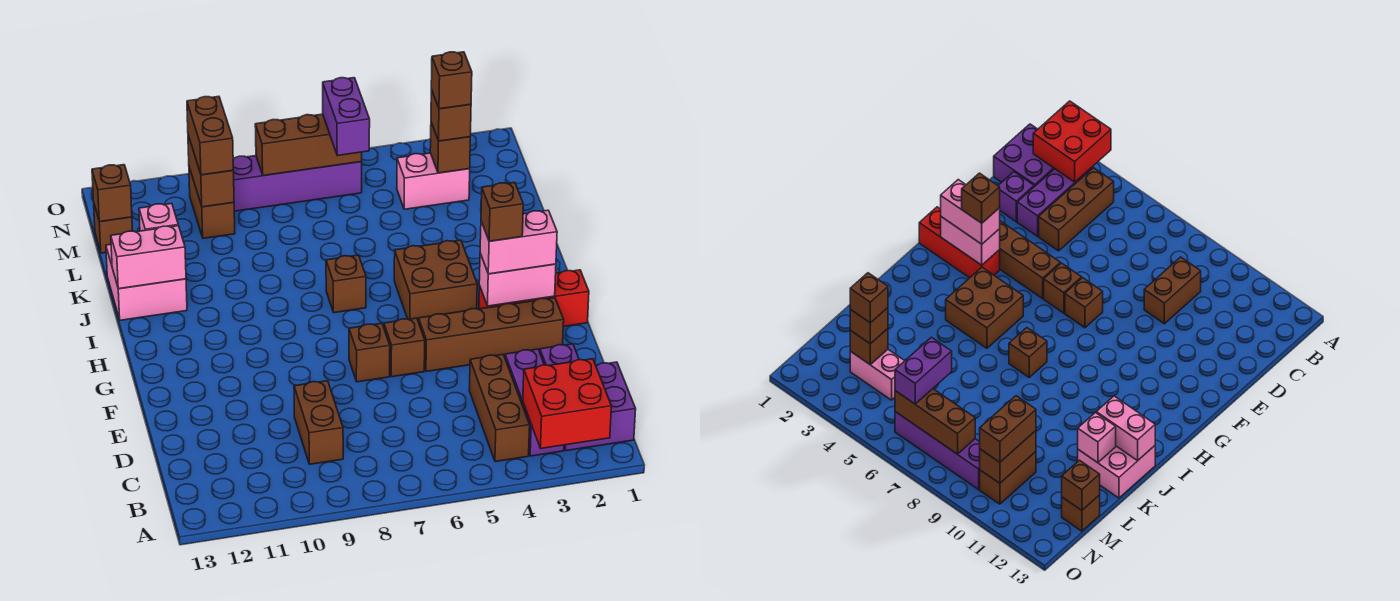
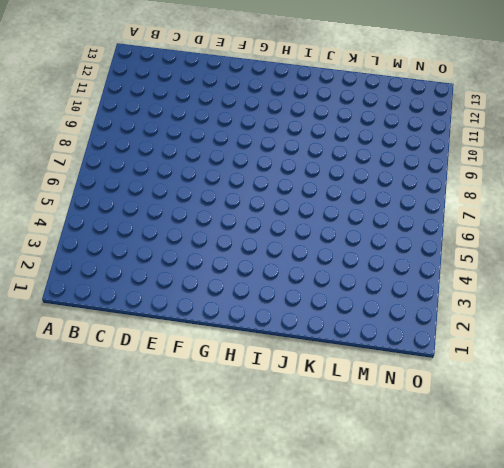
none -> purple 2x2 brick [564,362,636,451]
none -> purple 1x3 brick [505,349,564,456]
none -> brown 1x3 brick [469,354,530,462]
none -> brown 1x2 brick [294,381,343,464]

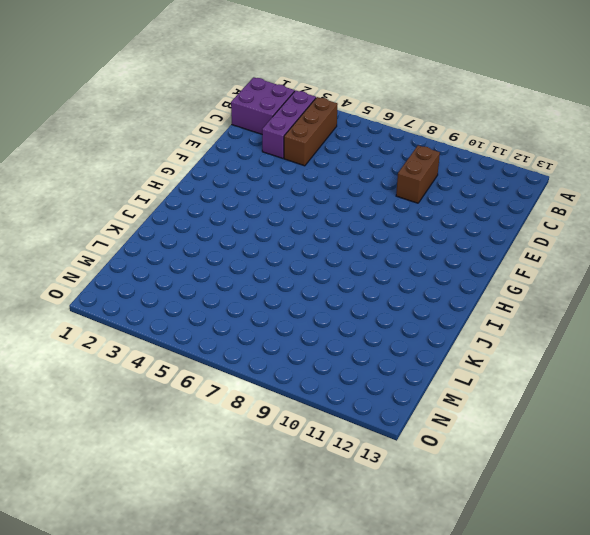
none -> purple 1x1 brick [540,344,579,365]
none -> brown 1x4 brick [419,298,564,371]
none -> brown 1x1 brick [384,318,425,377]
none -> brown 1x1 brick [349,323,390,382]

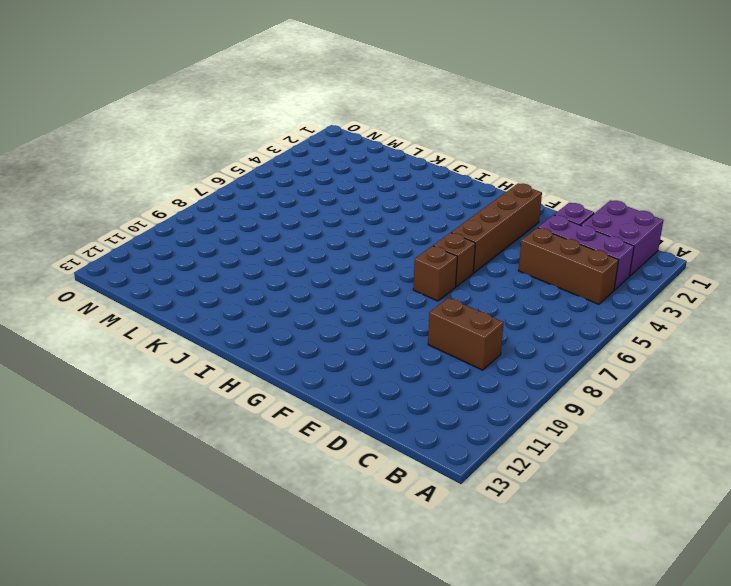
none -> red 1x3 brick [479,270,589,327]
none -> brown 2x2 brick [394,240,477,322]
none -> brown 1x1 brick [326,255,366,313]
none -> pink 2x2 brick [106,244,187,320]

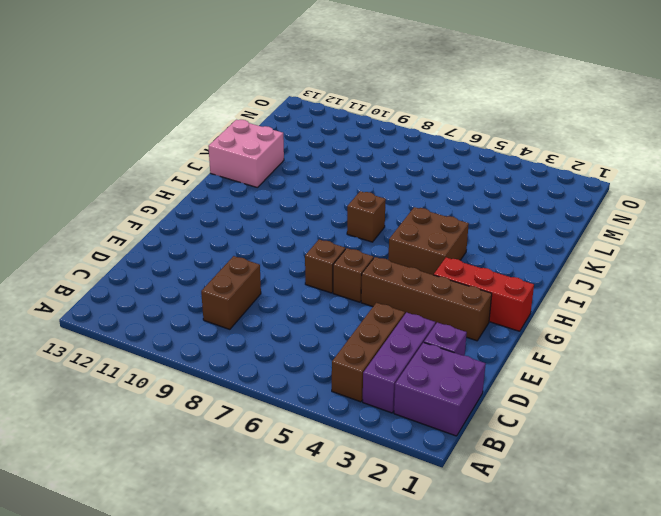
none -> pink 1x2 brick [397,153,470,209]
none -> brown 1x2 brick [189,167,235,238]
none -> brown 1x1 brick [94,205,133,253]
none -> purple 1x4 brick [233,156,362,211]

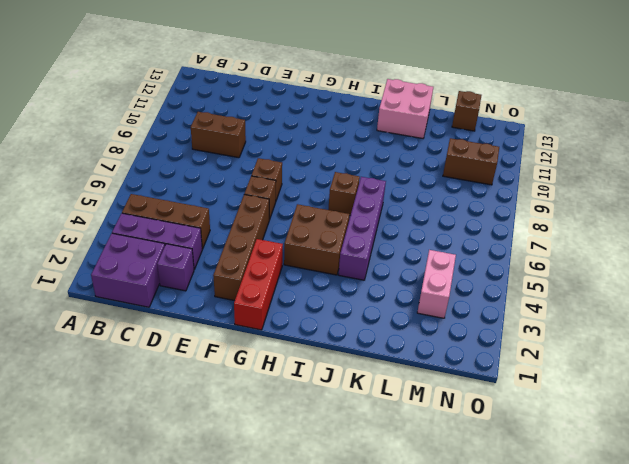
purple 1x4 brick [338,177,386,280] -> purple 1x4 brick moved to [233,156,362,211]
none -> red 2x2 brick [523,359,611,448]
none -> pink 1x2 brick [479,253,556,306]
none -> pink 1x2 brick [111,226,186,289]
none -> pink 1x1 brick [139,203,178,231]

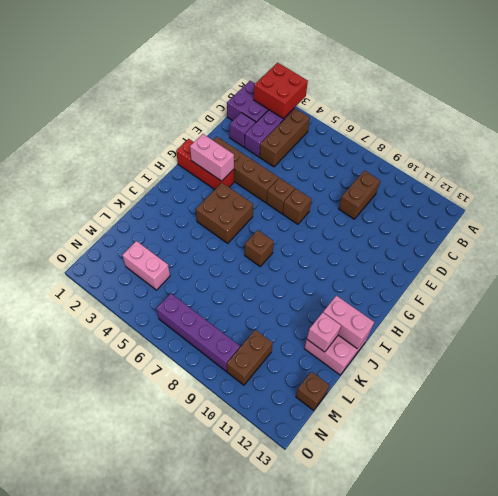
none -> brown 1x1 brick [430,123,470,173]
none -> brown 1x2 brick [188,135,234,207]
none -> brown 1x1 brick [92,165,132,222]
none -> brown 1x3 brick [255,114,362,176]

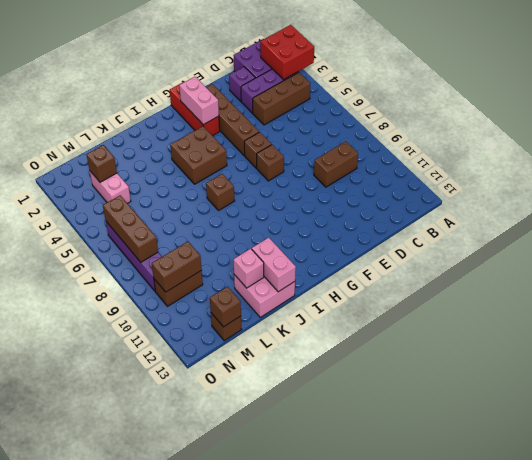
none -> pink 1x2 brick [480,210,557,274]
none -> brown 1x1 brick [431,90,471,141]
none -> purple 1x2 brick [323,78,370,155]
none -> brown 1x2 brick [187,96,233,175]

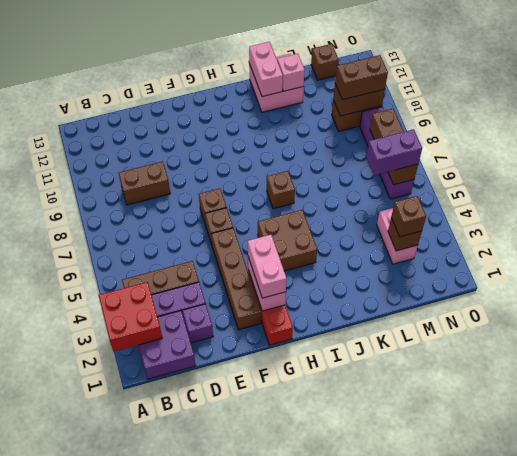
none -> brown 1x1 brick [92,165,132,222]
none -> brown 1x1 brick [481,182,523,241]
none -> brown 1x1 brick [431,52,472,109]

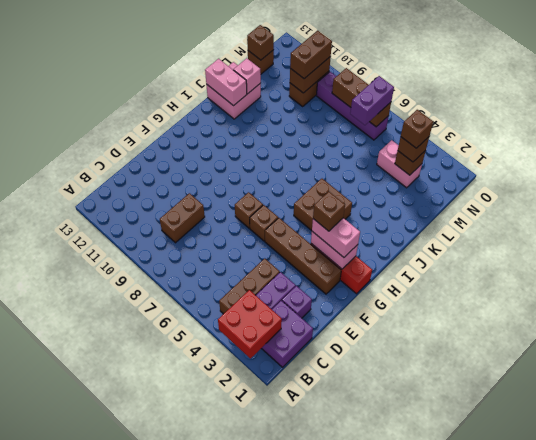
none -> brown 1x1 brick [326,255,366,313]

